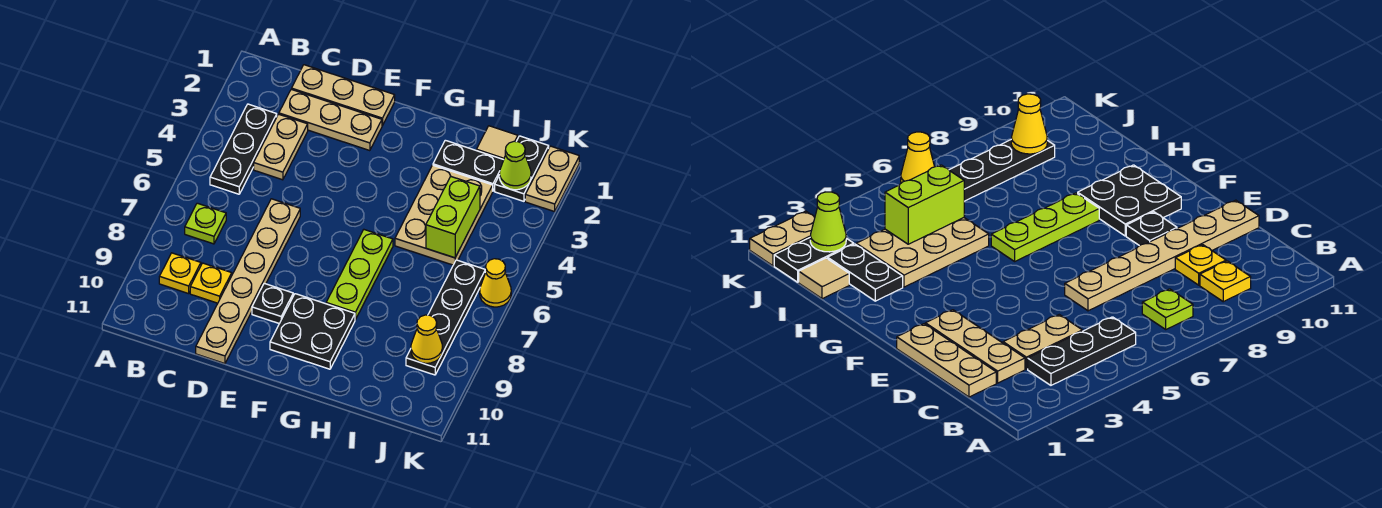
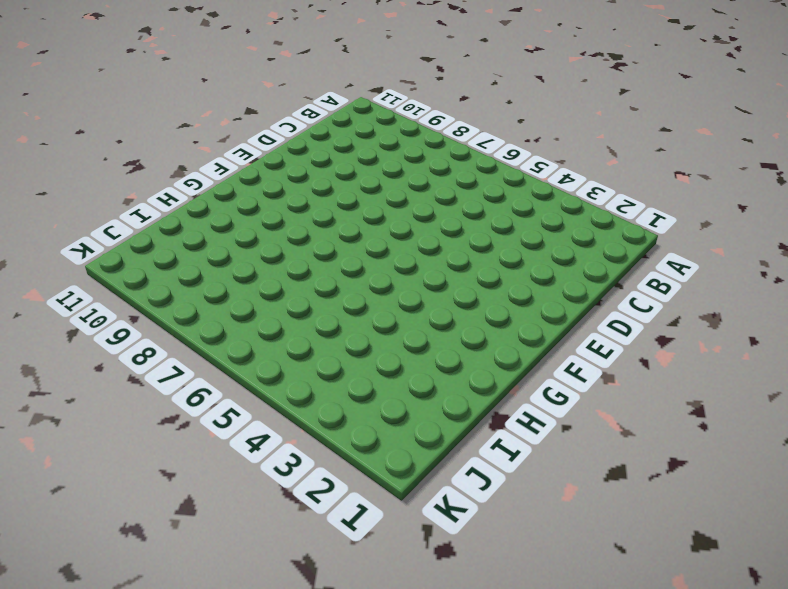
none -> black 1x3 plate [210,104,277,194]
none -> lime 1x1 plate [185,203,226,244]
none -> yellow 1x1 plate [159,253,201,294]

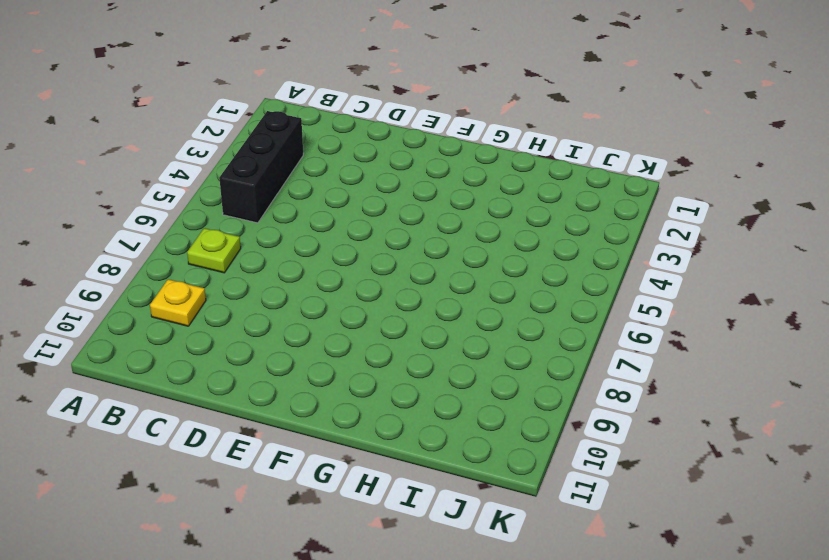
black 1x3 brick [219,111,303,223] -> black 1x3 plate [210,104,277,194]
none -> tan 1x3 plate [292,65,395,126]
none -> tan 1x3 plate [279,89,382,151]
none -> tan 1x2 plate [254,114,308,180]

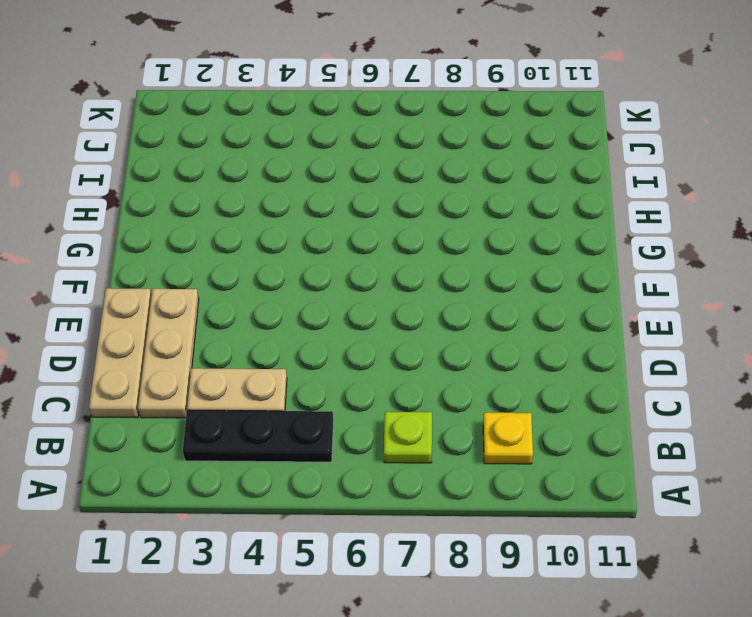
none -> yellow 1x1 plate [190,263,232,303]
none -> tan 1x6 plate [196,199,300,364]
none -> black 1x1 plate [252,283,293,324]

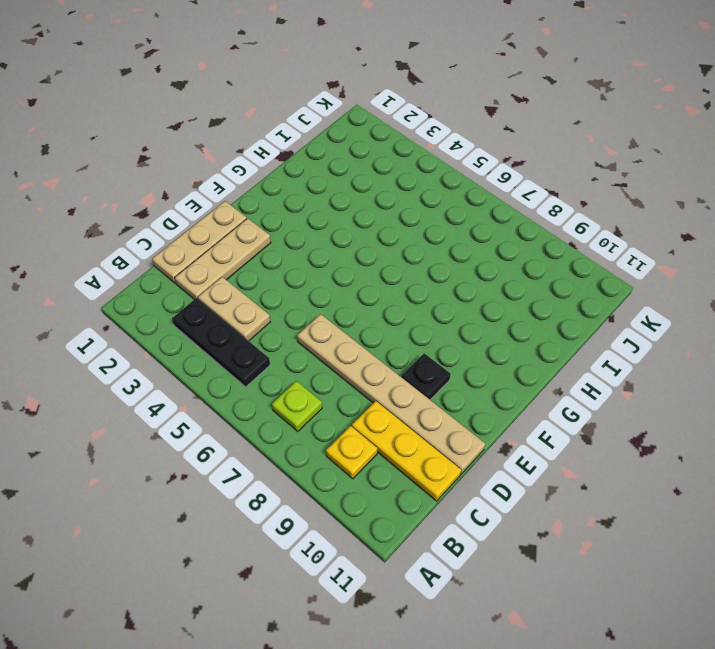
yellow 1x3 plate [352,401,461,501] -> yellow 1x1 plate [190,263,232,303]
none -> black 2x2 plate [270,294,355,369]
none -> lime 1x3 plate [326,230,393,320]
none -> black 1x2 plate [433,140,503,191]

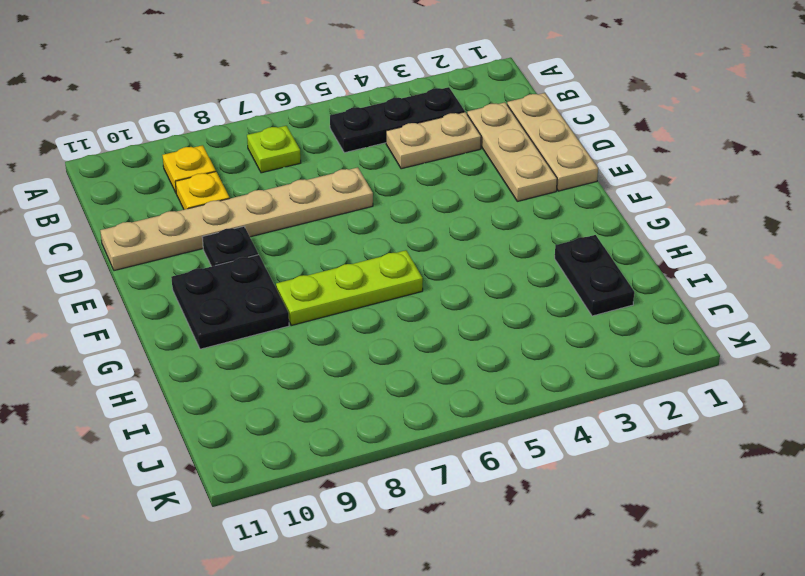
none -> tan 2x3 plate [395,165,493,265]
none -> tan 1x1 tile [476,126,518,160]
none -> black 1x2 plate [495,136,549,201]

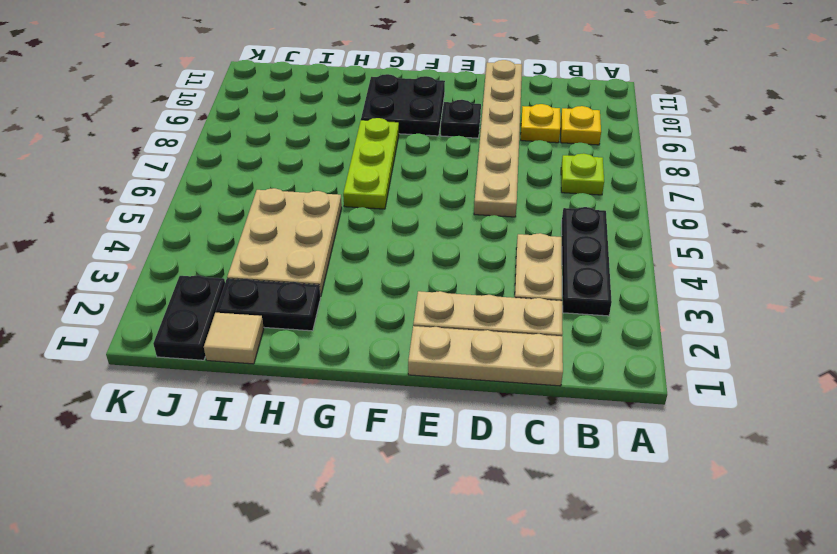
none -> black 1x4 plate [406,260,486,375]
none -> tan 1x2 plate [525,146,579,212]
none -> yellow 1x1 cone [480,259,511,307]

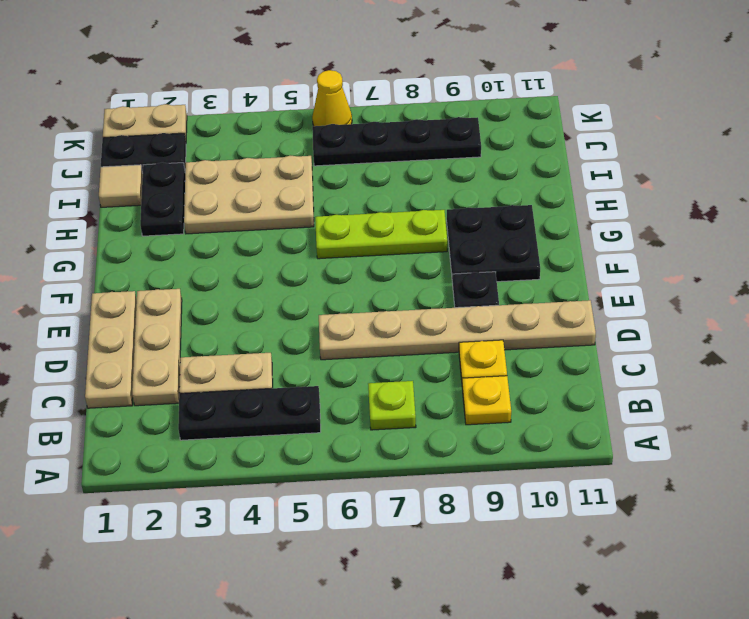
none -> lime 1x2 brick [426,176,480,258]
none -> lime 1x1 cone [500,141,531,190]
none -> yellow 1x1 cone [411,315,443,363]

